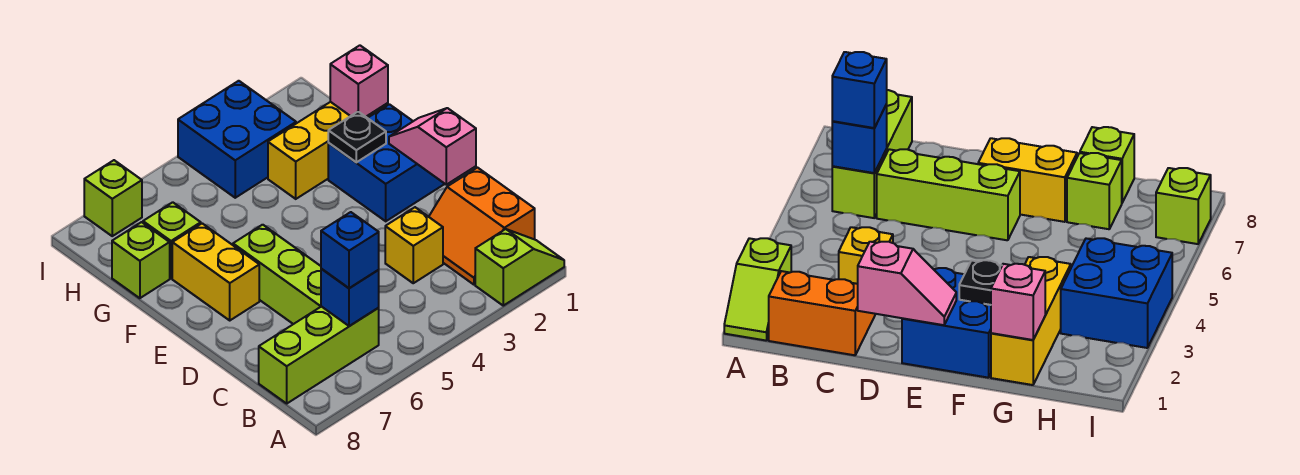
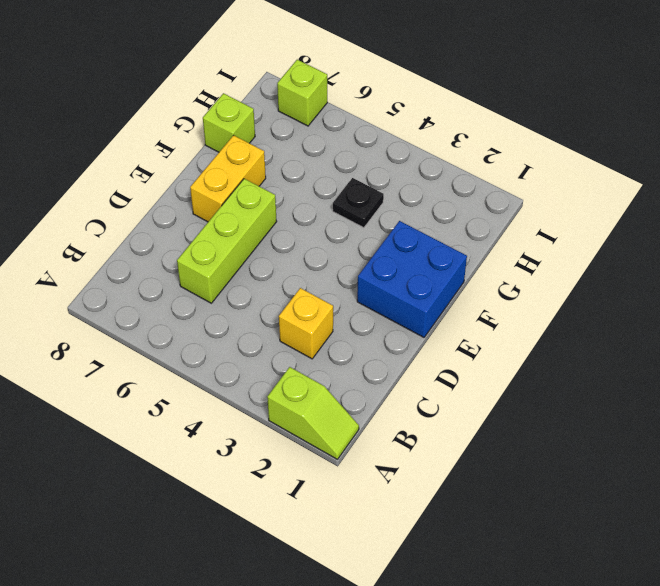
black 1x1 plate [333,178,384,228] -> black 1x1 plate moved to [328,112,386,162]
none -> orange 2x2 slope [429,168,535,285]
none -> lime 1x3 brick [259,306,379,403]
none -> yellow 1x3 brick [268,102,388,199]

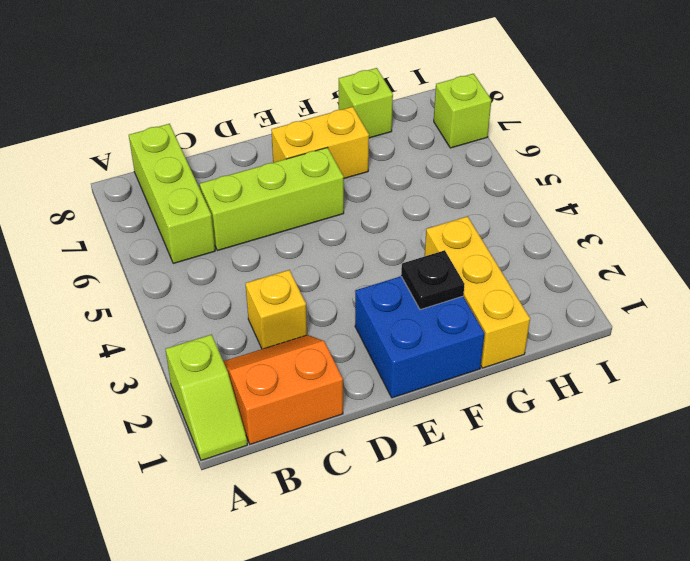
none -> lime 1x1 brick [143,202,201,278]
none -> blue 2x2 brick [178,81,296,198]
none -> blue 1x1 brick [321,269,379,326]

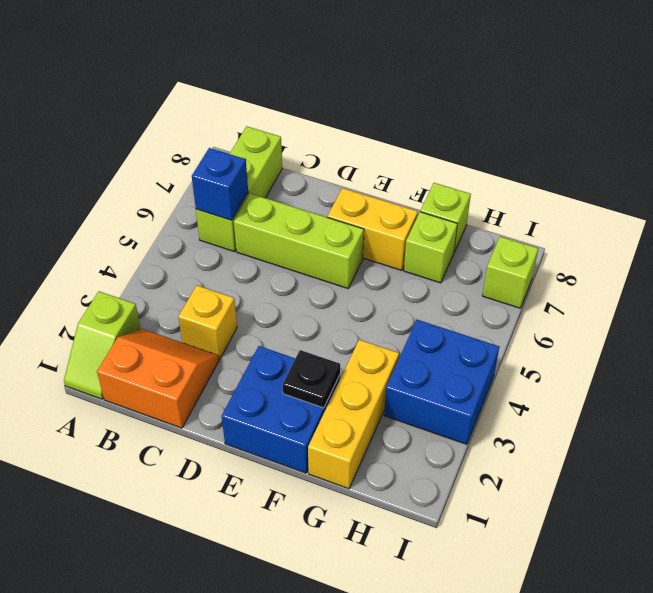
none -> pink 1x2 slope [389,108,476,185]
none -> pink 1x1 brick [330,45,388,117]
none -> blue 1x1 brick [321,212,379,288]

